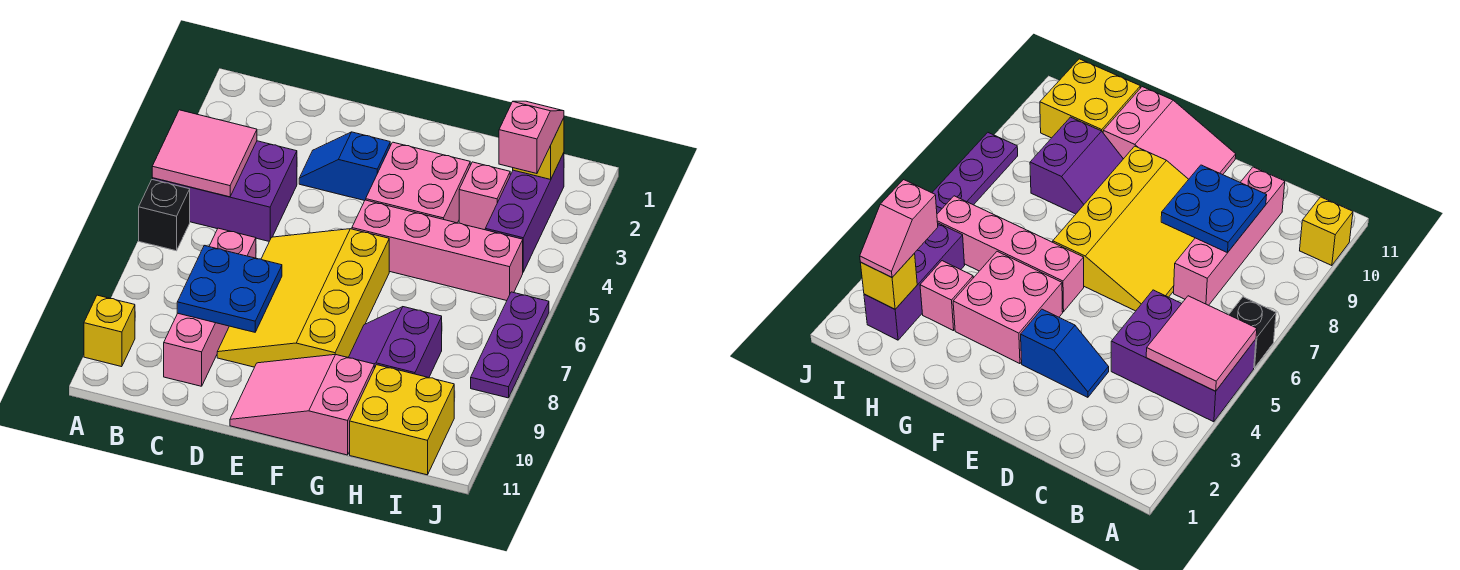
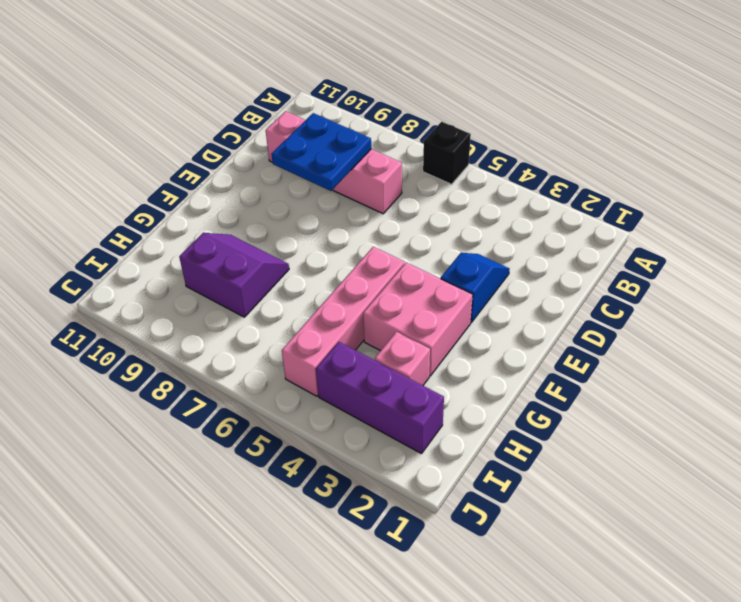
none -> purple 2x3 brick [152,141,297,241]
none -> yellow 1x1 brick [84,295,135,367]
none -> yellow 3x4 slope [217,229,389,367]

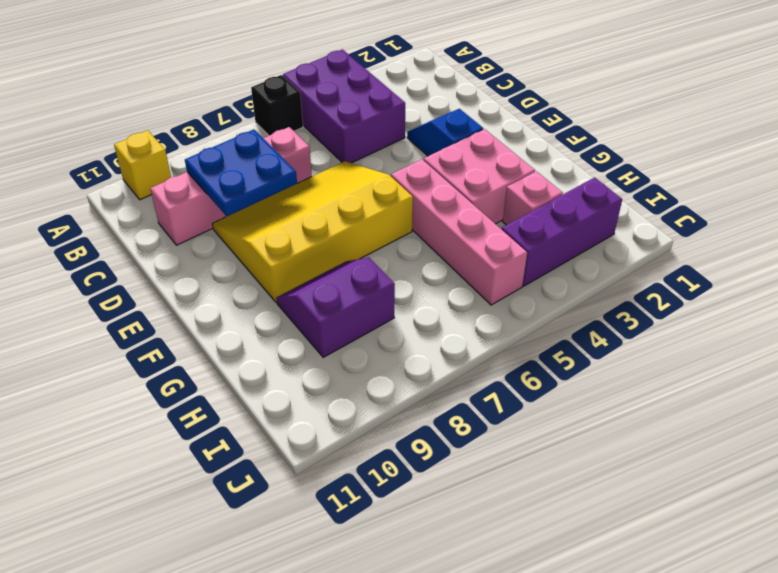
none -> pink 2x3 slope [230,354,374,455]
none -> yellow 2x2 brick [350,365,454,475]
none -> purple 1x3 plate [471,292,549,398]

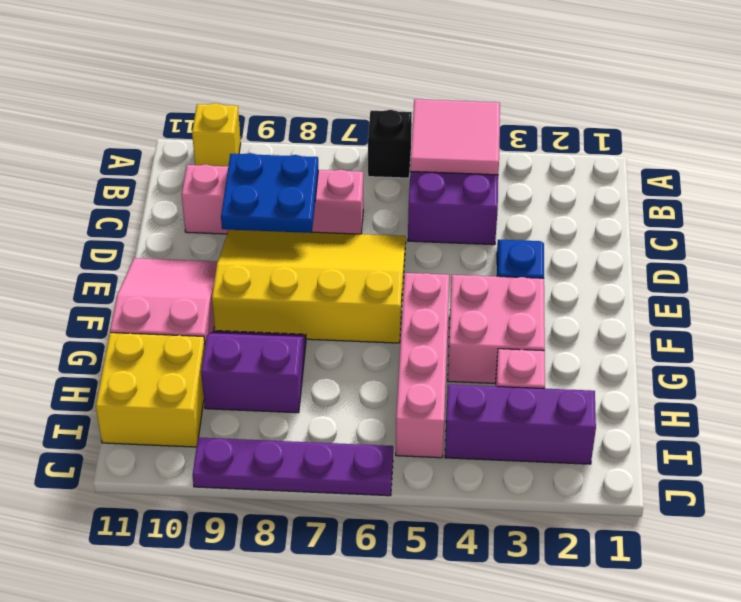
purple 1x4 plate [192,437,393,496] -> purple 1x3 plate [471,292,549,398]
none -> yellow 1x1 brick [513,118,564,179]
none -> pink 1x2 slope [499,101,564,174]

